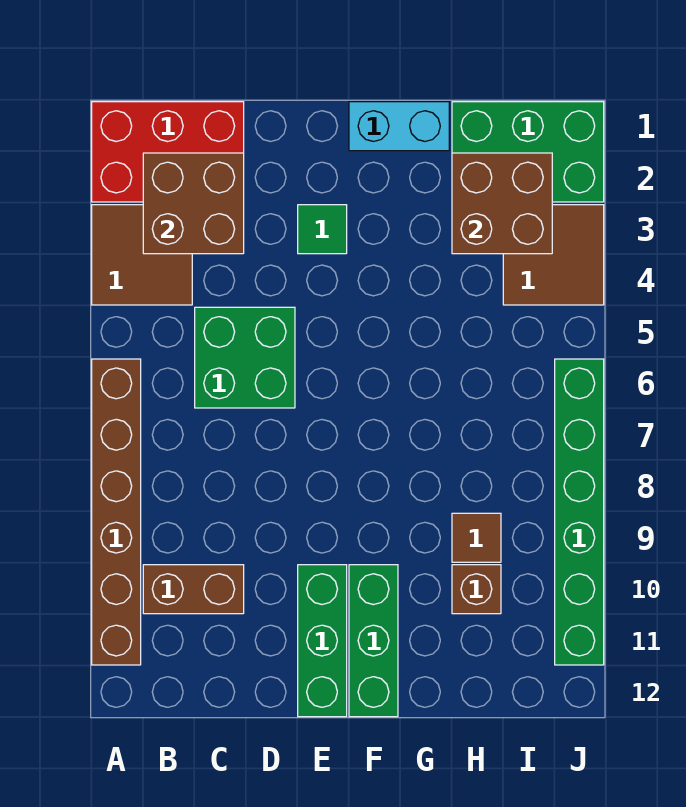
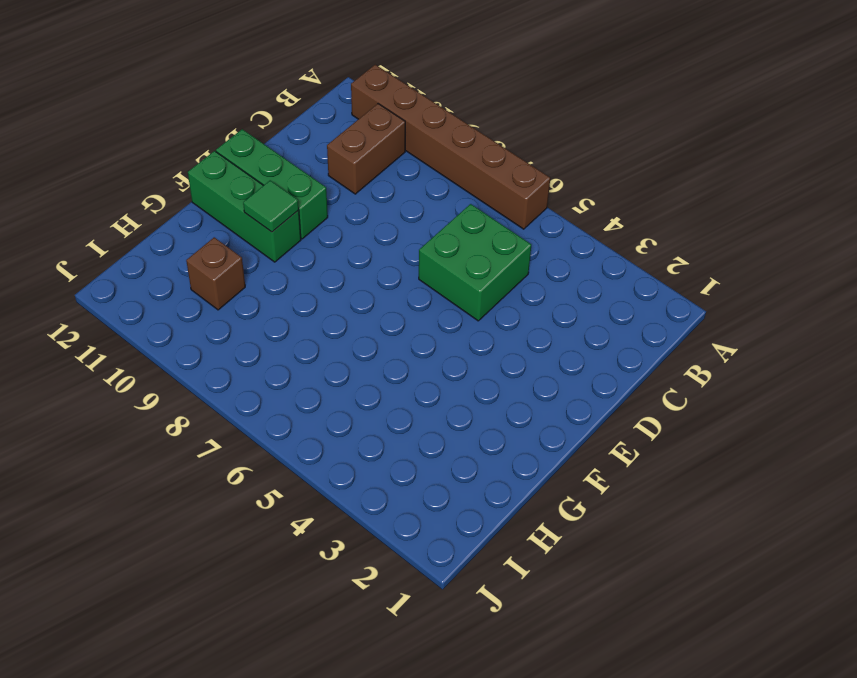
green 1x1 tile [243,180,299,232] -> green 1x1 tile moved to [298,205,347,254]
none -> red 2x3 brick [92,102,244,202]
none -> brown 2x2 tile [92,205,192,305]
none -> cyan 1x2 brick [349,102,449,151]

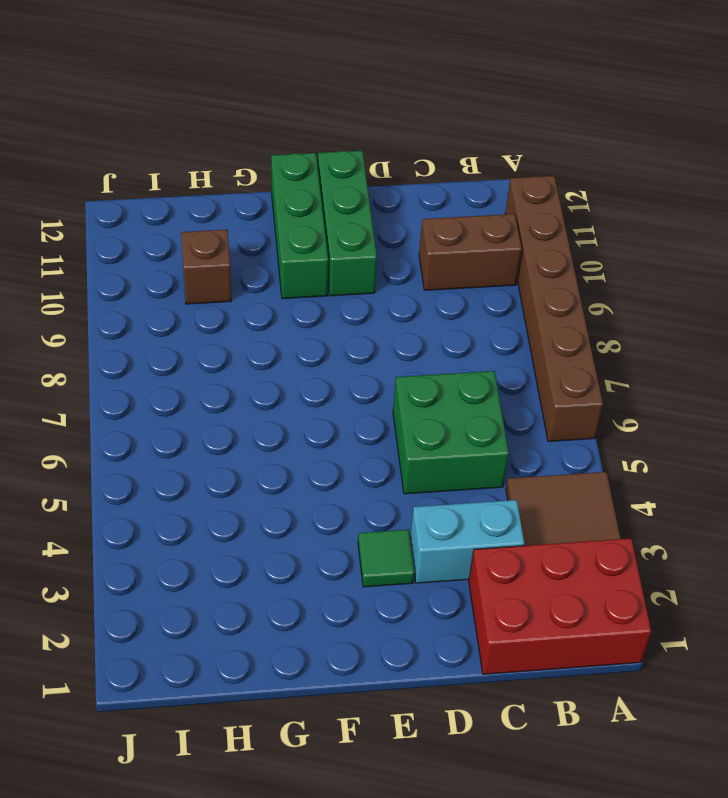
cyan 1x2 brick [410,500,525,583] -> cyan 1x2 brick moved to [349,102,449,151]
none -> green 2x3 brick [452,102,604,202]
none -> brown 1x1 tile [452,513,501,562]
none -> brown 2x2 tile [503,205,604,305]

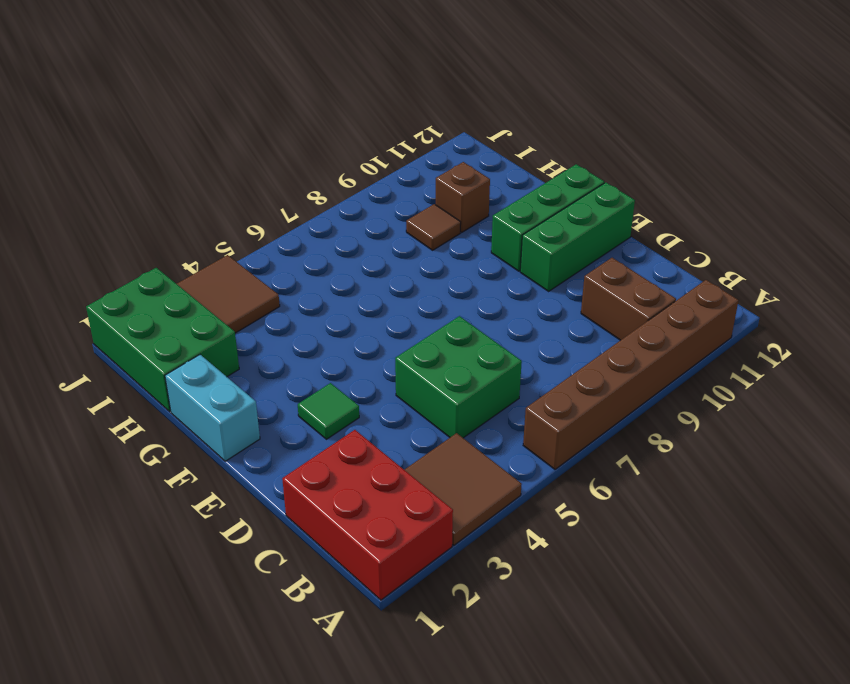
none -> green 1x6 brick [555,359,604,665]
none -> brown 2x2 brick [143,153,244,254]
none -> brown 2x2 brick [452,153,552,254]

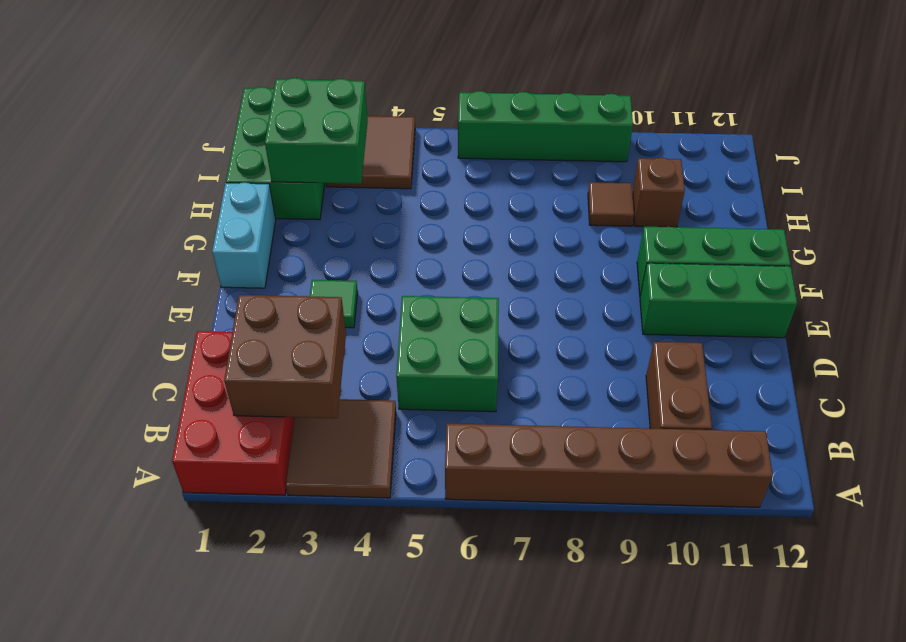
green 2x2 brick [265,78,368,184] -> brown 2x2 brick [452,153,552,254]
green 1x4 brick [458,91,633,162] -> green 1x6 brick [555,359,604,665]

